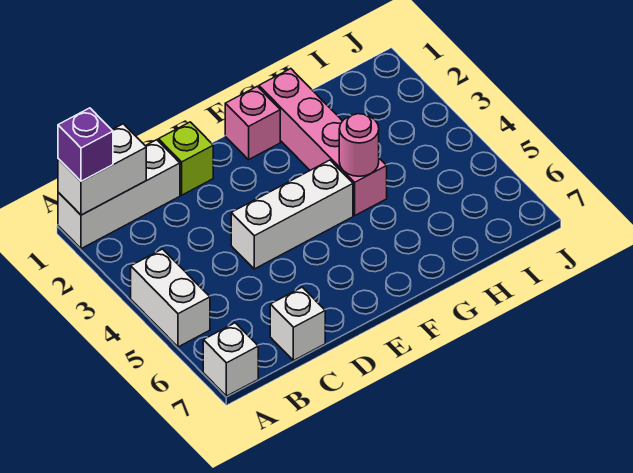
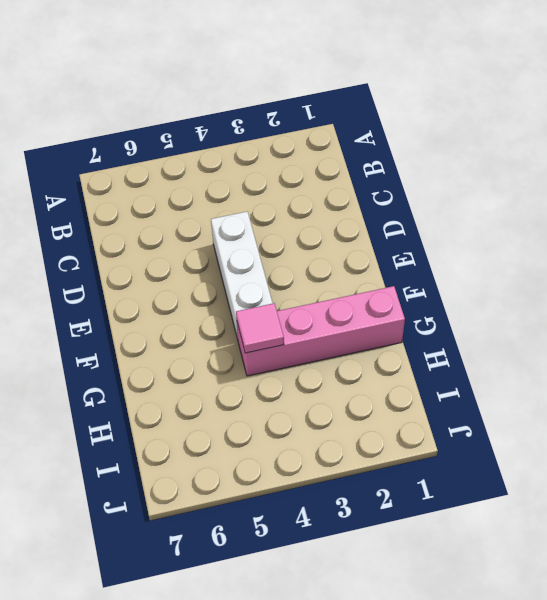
pink 1x1 tile [236,303,284,353] -> pink 1x1 round brick [339,114,379,176]
none -> white 1x3 brick [58,140,180,249]
none -> white 1x2 brick [131,249,210,347]

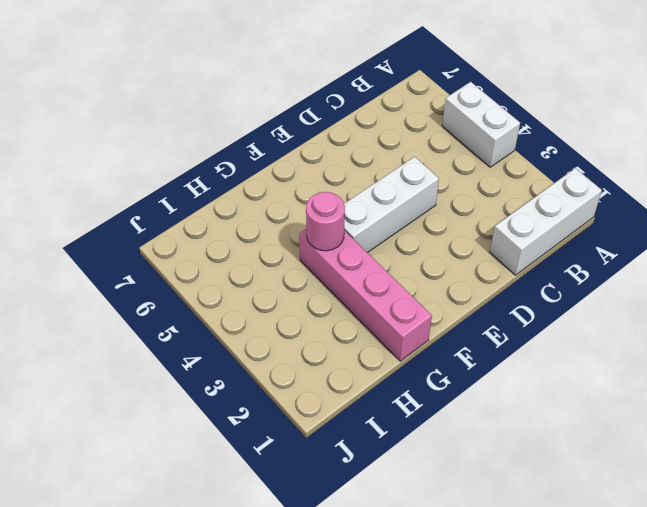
none -> white 1x1 brick [203,323,258,396]
none -> white 1x1 brick [270,287,325,361]

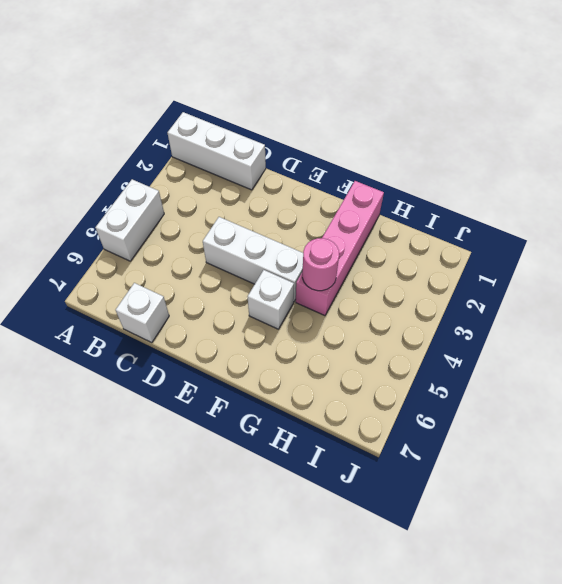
white 1x1 brick [248,270,294,329] -> white 1x1 brick moved to [203,323,258,396]
none -> lime 1x1 brick [158,122,213,195]
none -> pink 1x1 brick [225,86,280,160]

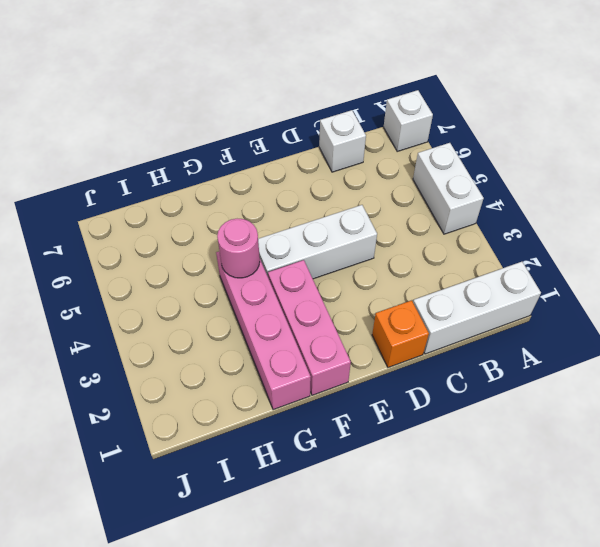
orange 1x1 brick [372,300,429,367] -> lime 1x1 brick [158,122,213,195]
pink 1x3 brick [268,260,351,395] -> pink 1x1 brick [225,86,280,160]
none -> white 1x2 brick [58,124,146,215]
none -> purple 1x1 brick [58,108,113,181]

